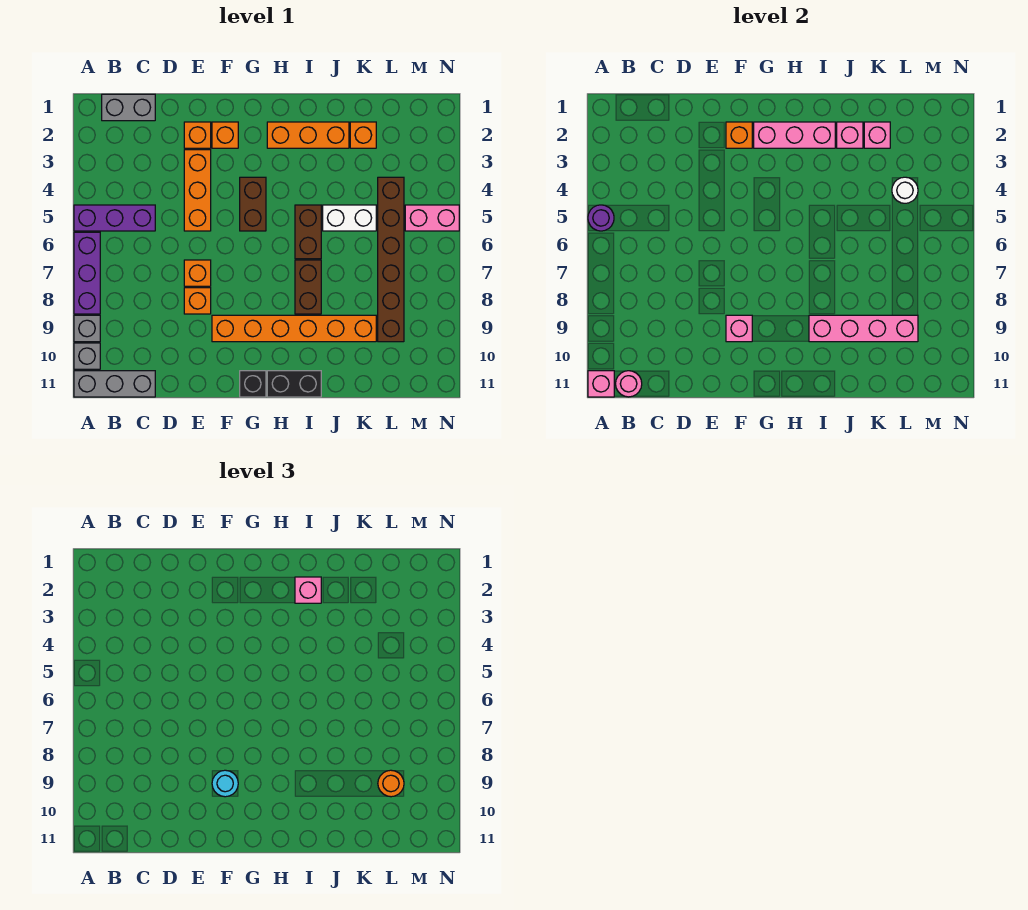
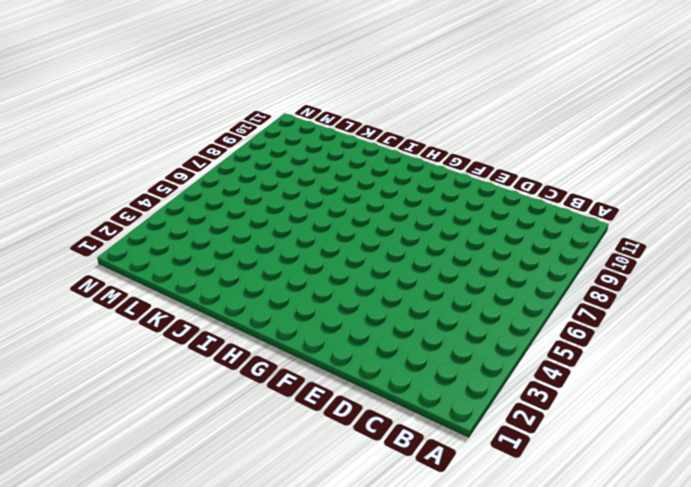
none -> purple 1x3 brick [74,205,155,231]
none -> purple 1x3 brick [74,232,100,314]
none -> grey 1x1 brick [74,315,100,342]
none -> grey 1x1 brick [74,343,100,369]

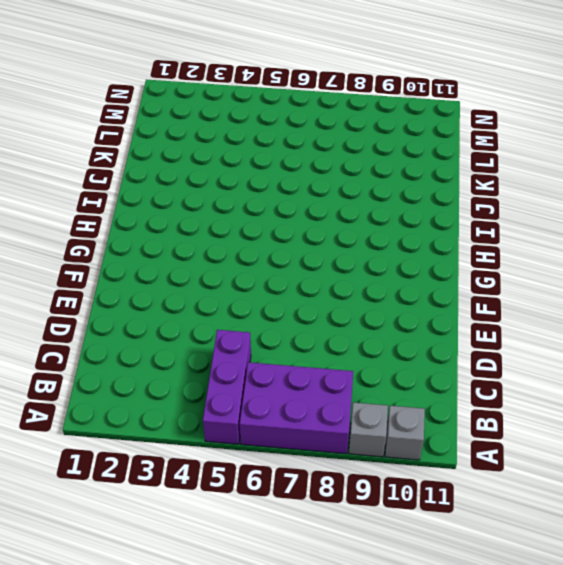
purple 2x3 brick [240,362,353,454] -> purple 1x3 brick [74,232,100,314]
none -> grey 1x3 brick [74,371,155,397]
none -> grey 1x2 brick [102,94,155,121]
none -> orange 1x1 brick [184,122,211,148]
none -> orange 1x3 brick [184,150,211,231]

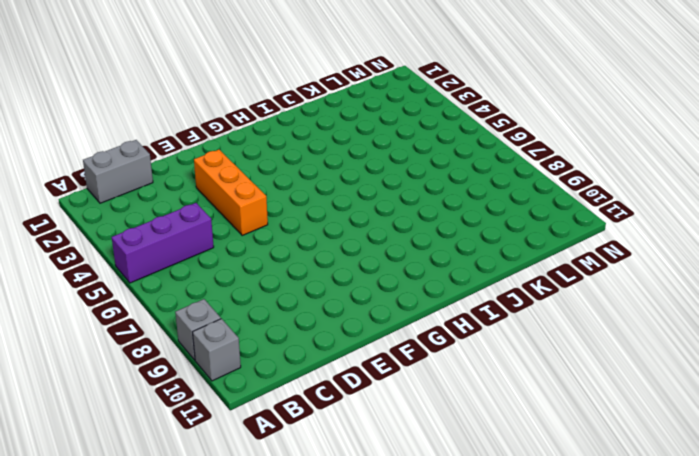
none -> purple 1x3 brick [74,232,100,314]
none -> grey 1x3 brick [74,371,155,397]
none -> orange 1x1 brick [184,122,211,148]
none -> orange 1x1 brick [184,260,211,286]

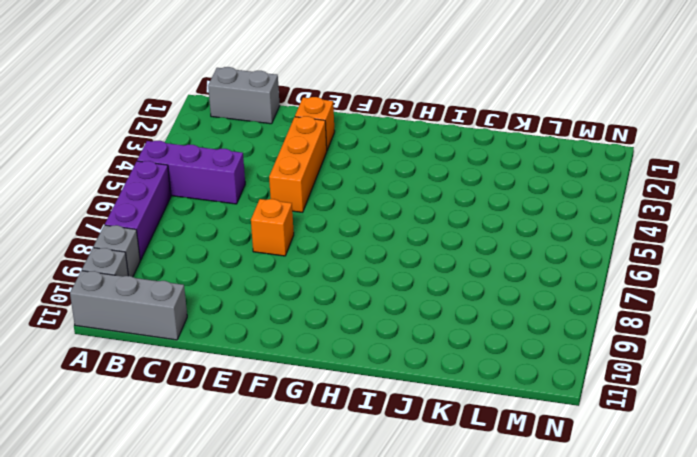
none -> orange 1x1 brick [184,288,211,314]
none -> orange 1x1 brick [212,122,238,148]
none -> orange 1x6 brick [212,315,376,342]
none -> brown 1x2 brick [240,177,266,231]

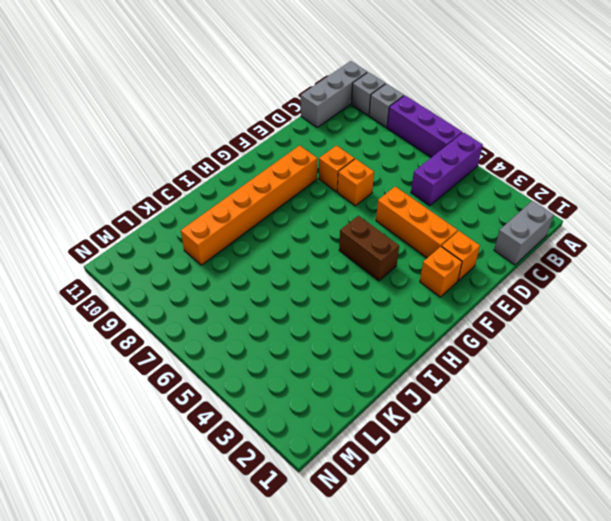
none -> black 1x1 brick [240,371,266,397]
none -> orange 1x3 brick [267,122,349,148]
none -> black 1x2 brick [267,371,321,397]
none -> brown 1x2 brick [295,205,321,259]

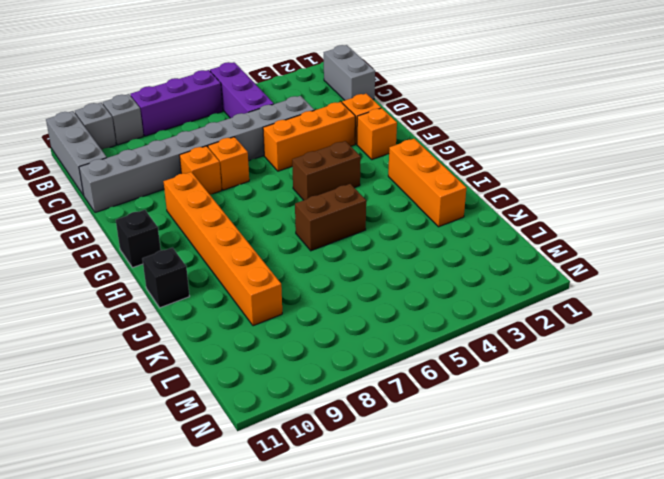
grey 1x8 brick [79,96,314,213] -> none
black 1x1 brick [142,248,190,308] -> black 1x2 brick [267,371,321,397]
none -> brown 1x2 brick [295,260,321,314]
none -> white 1x2 brick [323,205,376,231]
none -> orange 1x1 brick [350,122,376,148]
none -> brown 1x6 brick [378,177,404,342]

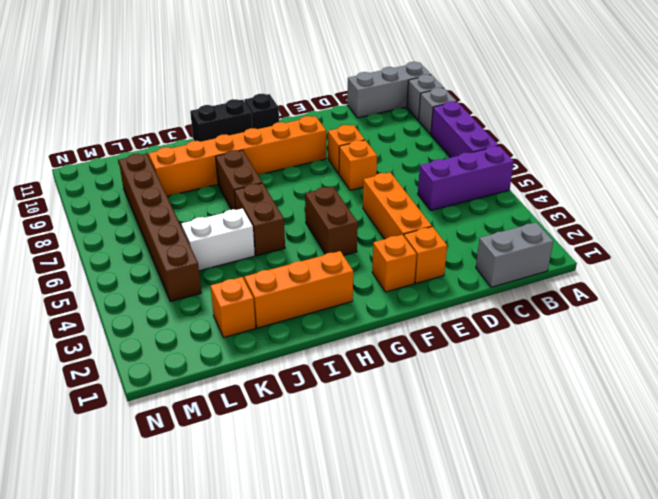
none -> pink 1x2 brick [405,205,459,231]
none -> purple 1x1 round brick [588,205,614,231]
none -> pink 1x1 brick [588,371,614,397]
none -> pink 1x1 round brick [616,371,642,397]

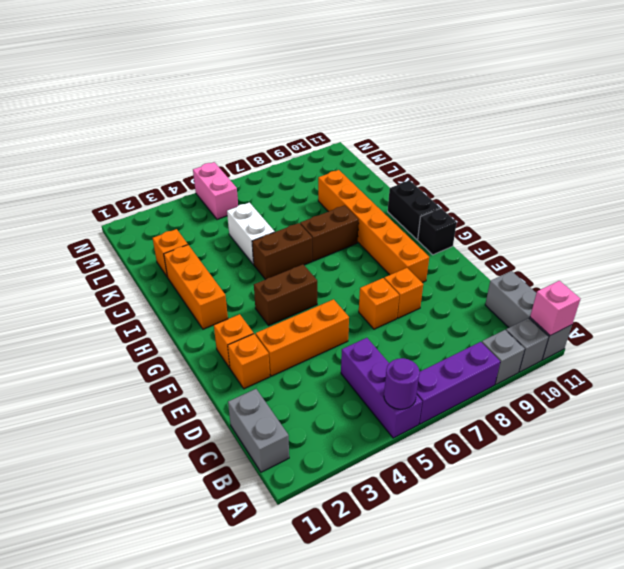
none -> brown 1x6 brick [378,177,404,342]
none -> pink 1x1 round brick [616,371,642,397]
none -> orange 1x1 brick [726,122,752,148]
none -> pink 1x1 brick [726,315,752,342]

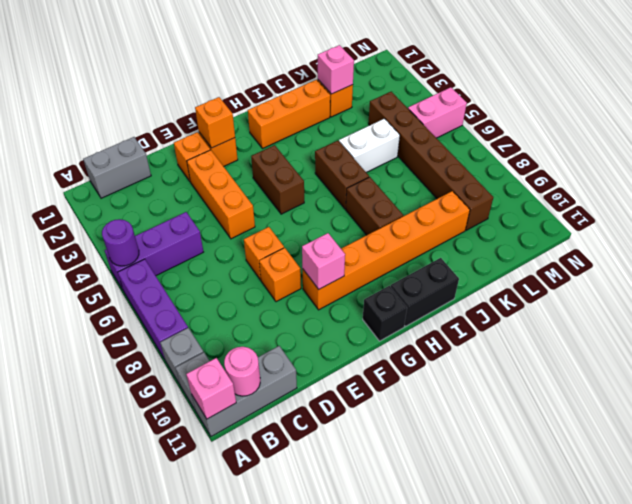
none -> pink 1x3 brick [754,122,835,148]
none -> pink 1x4 brick [809,315,918,342]
none -> pink 1x1 brick [837,122,863,148]
none -> white 1x1 round brick [892,177,918,203]

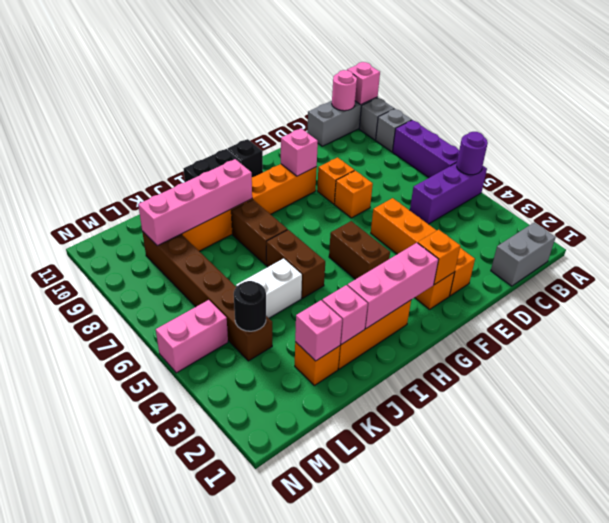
black 1x1 round brick [234,281,266,331] -> white 1x1 round brick [892,177,918,203]
none -> cyan 1x1 round brick [212,770,238,797]
none -> pink 1x1 brick [295,577,321,603]
none -> orange 1x1 round brick [378,770,404,797]

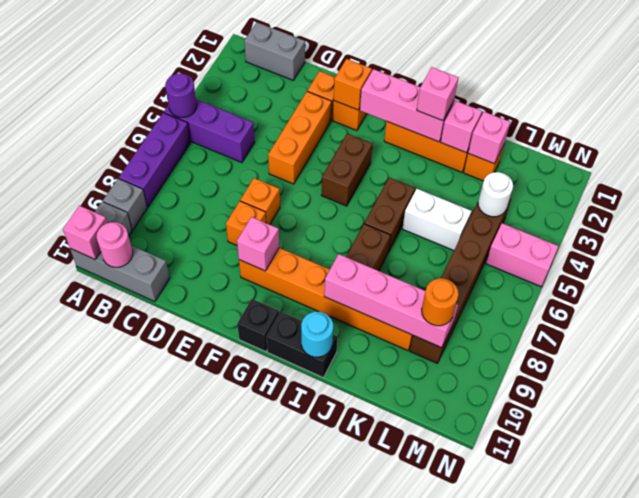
cyan 1x1 round brick [301,312,333,357] -> cyan 1x1 round brick moved to [212,770,238,797]

